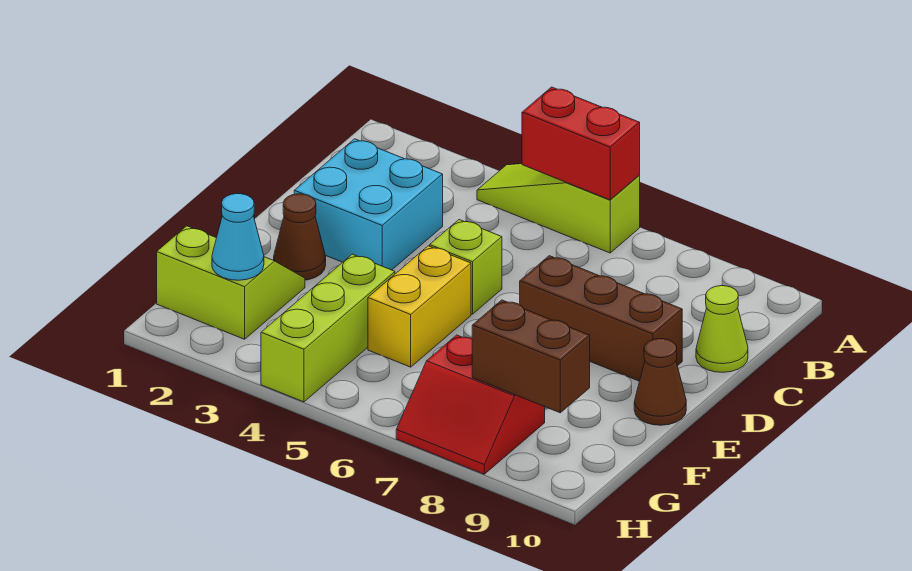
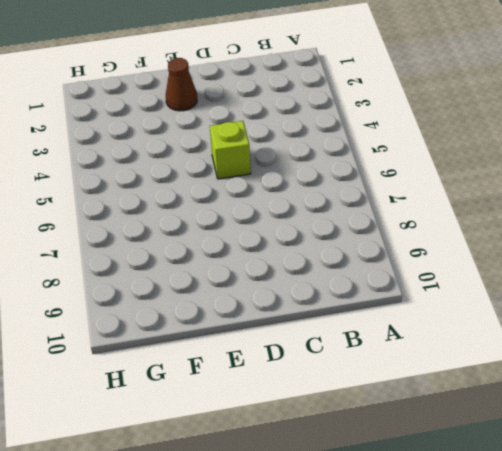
none -> lime 1x3 slope [477,164,640,253]
none -> cyan 2x2 brick [294,139,443,270]
none -> lime 1x1 cone [696,286,748,372]

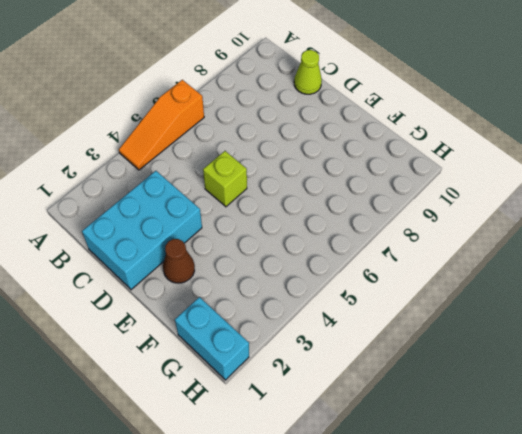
orange 1x3 slope [119,80,204,170] -> lime 1x3 slope [477,164,640,253]
cyan 2x3 brick [82,171,202,290] -> cyan 2x2 brick [294,139,443,270]
cyan 1x2 brick [175,297,249,380] -> lime 2x2 slope [157,226,305,339]
none -> brown 1x3 brick [520,256,682,381]
none -> yellow 1x2 brick [368,246,471,367]
none -> brown 1x1 cone [634,339,686,425]

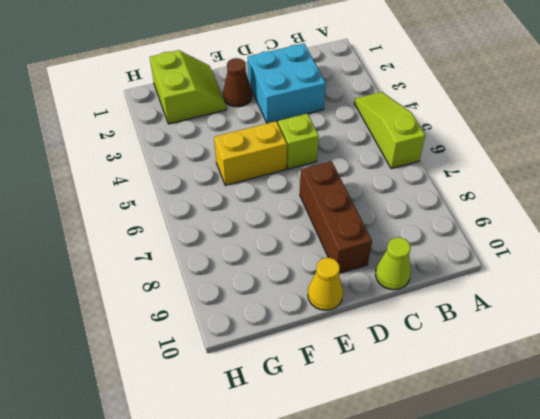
yellow 1x1 cone [308,258,343,310] -> brown 1x1 cone [634,339,686,425]
none -> lime 1x3 brick [261,254,395,402]
none -> red 2x2 slope [396,335,545,474]
none -> red 1x2 brick [522,87,640,200]

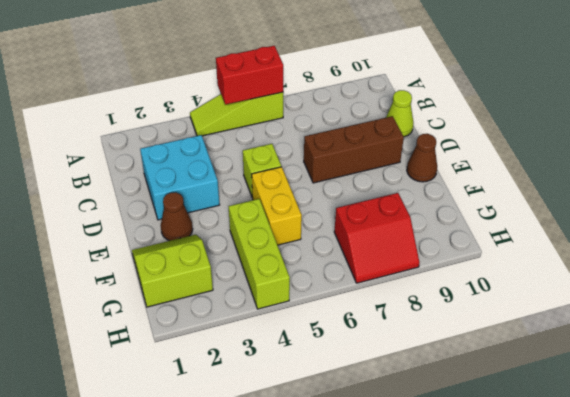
none -> cyan 1x1 cone [212,194,264,280]
none -> brown 1x2 brick [472,300,590,413]

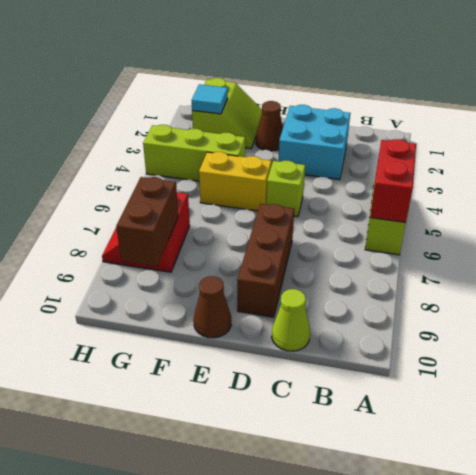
cyan 1x1 tile [192,84,228,114] -> cyan 1x1 cone [212,194,264,280]

